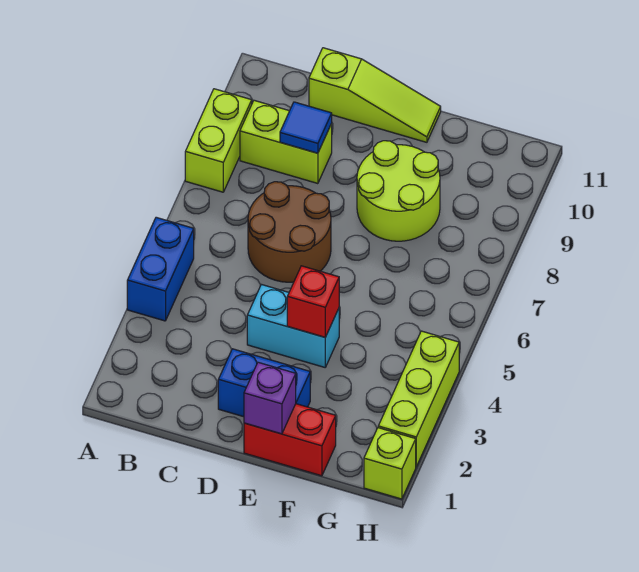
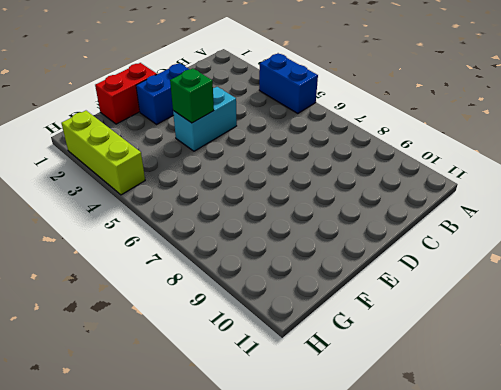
green 1x1 brick [170,68,214,123] -> red 1x1 brick [287,266,339,337]
none -> lime 1x2 brick [185,89,252,192]
none -> lime 1x2 brick [240,100,332,184]
none -> brown 2x2 round brick [248,182,331,282]

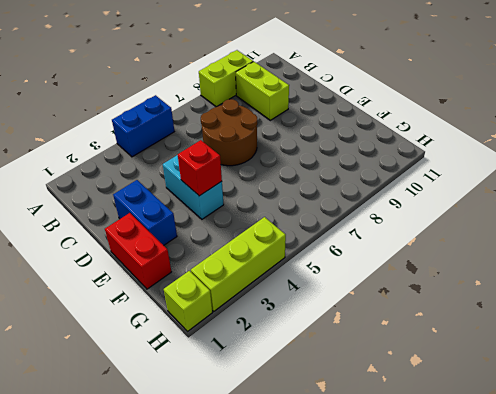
none -> lime 1x3 slope [309,48,441,142]
none -> lime 2x2 round brick [357,141,440,241]
none -> blue 1x1 tile [280,102,332,153]

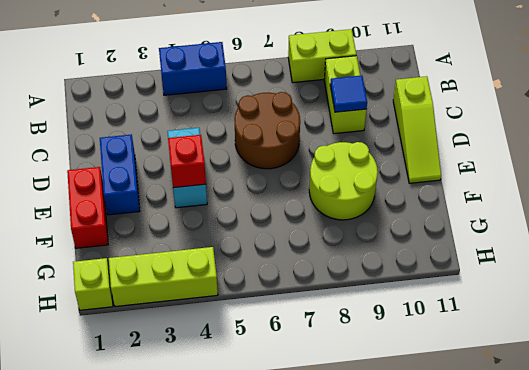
none -> purple 1x1 brick [244,362,296,434]

